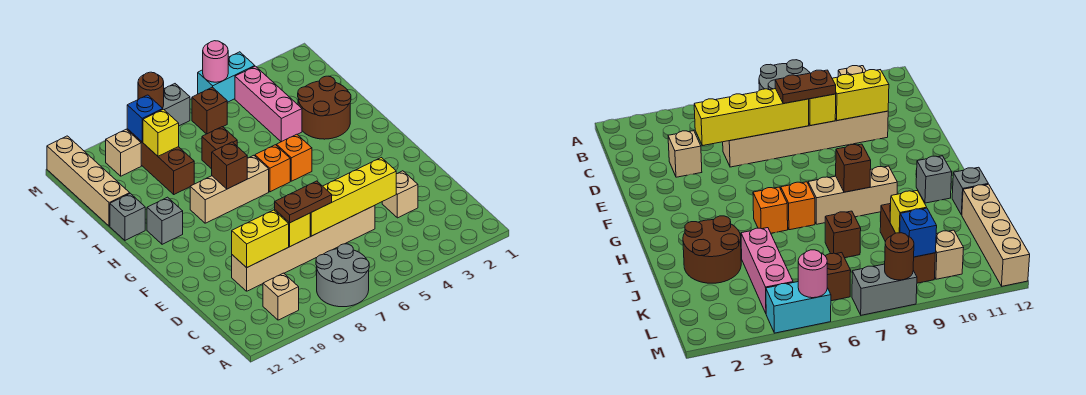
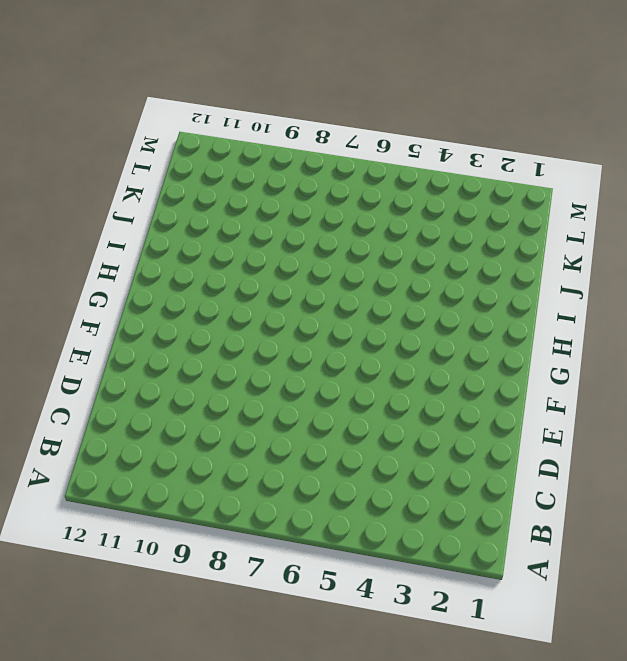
none -> grey 2x2 round brick [316,244,369,307]
none -> tan 1x1 brick [263,273,299,320]
none -> tan 1x1 brick [382,171,418,218]

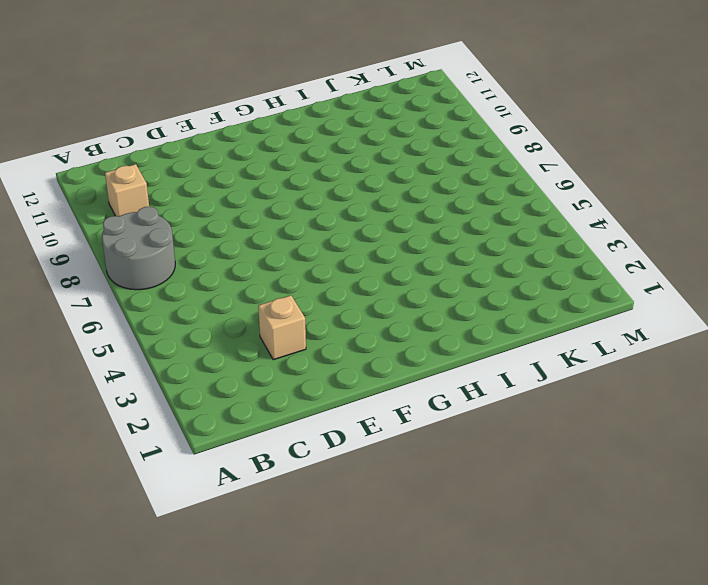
none -> tan 1x6 brick [232,205,375,291]
none -> orange 1x1 brick [276,134,312,181]
none -> orange 1x1 brick [255,145,290,192]

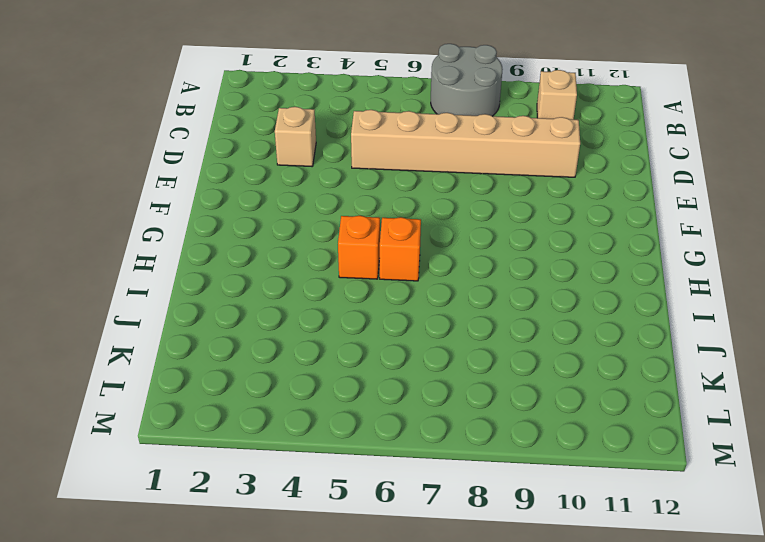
none -> tan 1x3 brick [190,155,269,223]
none -> grey 1x1 brick [147,197,183,244]
none -> brown 2x2 round brick [298,76,351,139]

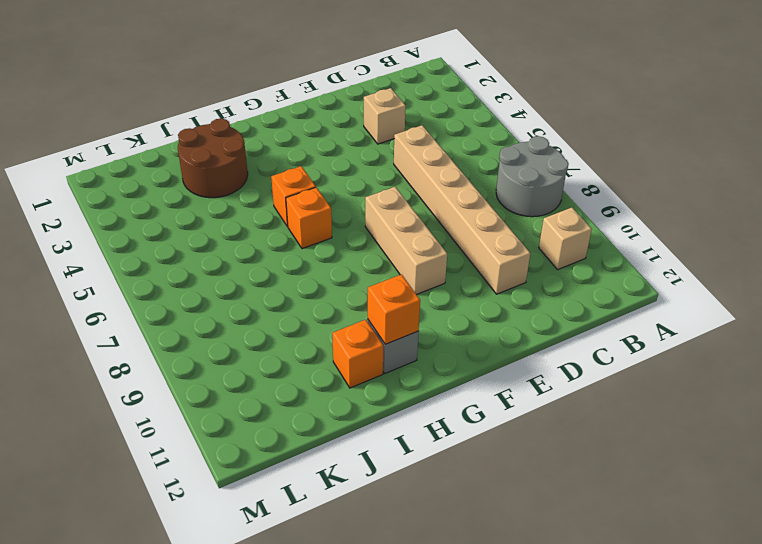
tan 1x3 brick [365,187,447,295] -> tan 1x3 brick moved to [190,155,269,223]
orange 1x1 brick [368,275,420,344] -> none
orange 1x1 brick [332,320,383,388] -> none
none -> grey 1x1 brick [110,193,145,240]
none -> pink 1x3 brick [235,66,302,142]
none -> brown 1x1 brick [202,127,237,169]

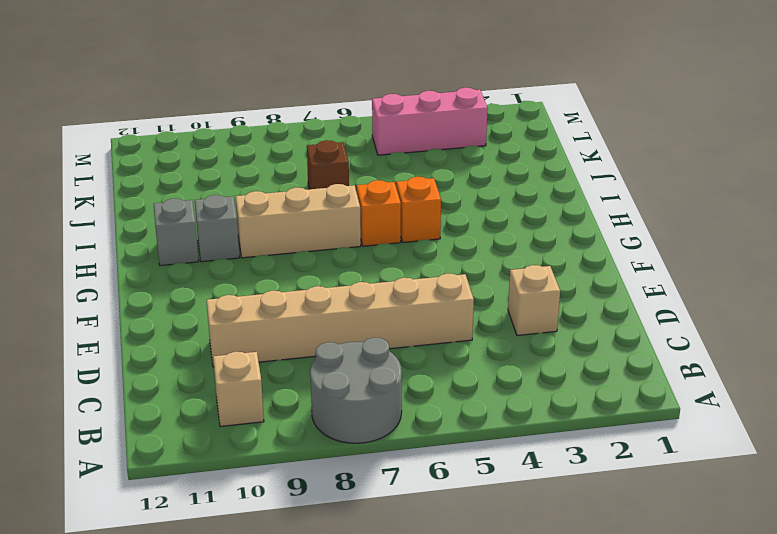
grey 1x1 brick [195,195,240,262] -> grey 1x1 brick moved to [110,193,145,240]
pink 1x3 brick [372,88,488,155] -> pink 1x3 brick turned to [235,66,302,142]
none -> brown 2x2 round brick [298,76,351,139]
none -> brown 1x3 brick [127,129,194,194]
none -> tan 1x4 brick [47,136,130,226]

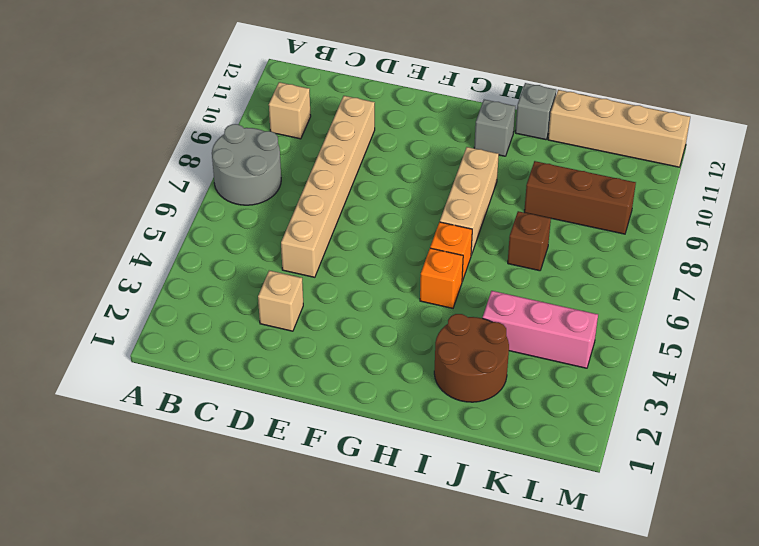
none -> brown 1x1 brick [192,87,227,134]
none -> tan 1x1 brick [106,129,141,176]
none -> cyan 1x2 brick [198,52,255,102]

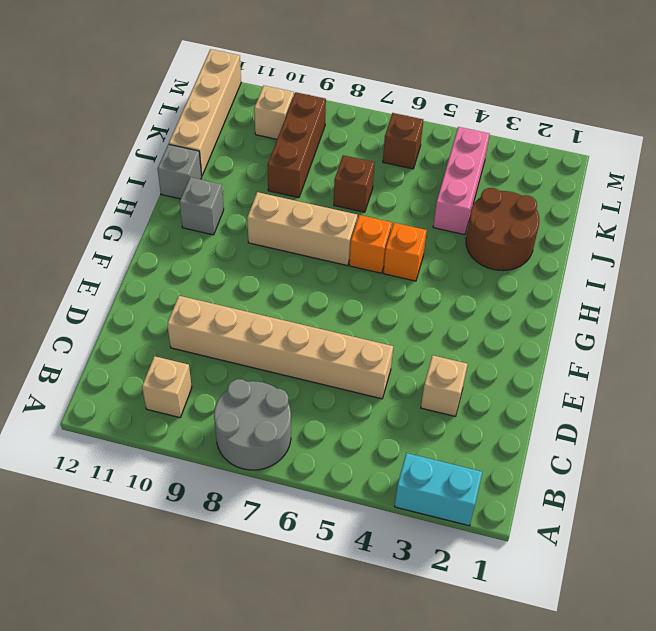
cyan 1x2 brick [395,453,482,526] -> cyan 1x2 brick moved to [198,52,255,102]
none -> grey 1x2 brick [163,84,190,126]
none -> yellow 1x4 brick [310,158,396,236]
none -> yellow 1x1 brick [275,210,310,246]

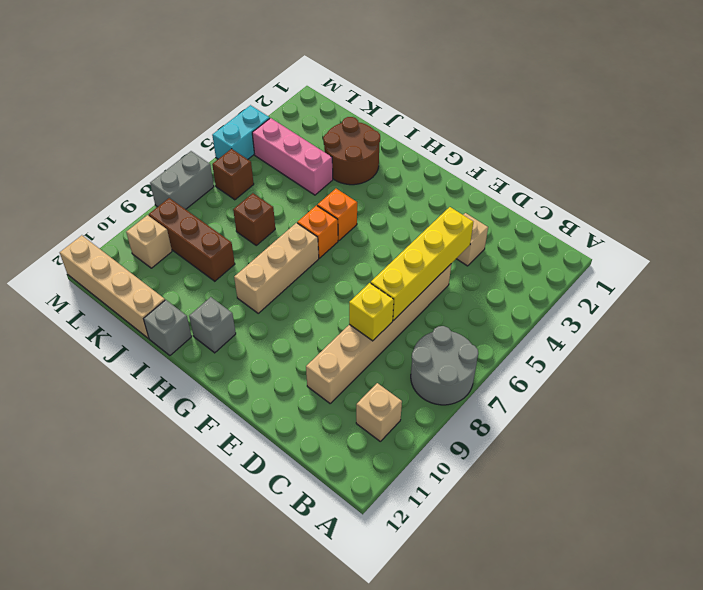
none -> yellow 1x2 brick [232,210,289,268]
none -> brown 1x1 brick [212,142,247,189]
none -> yellow 1x1 brick [143,109,179,156]

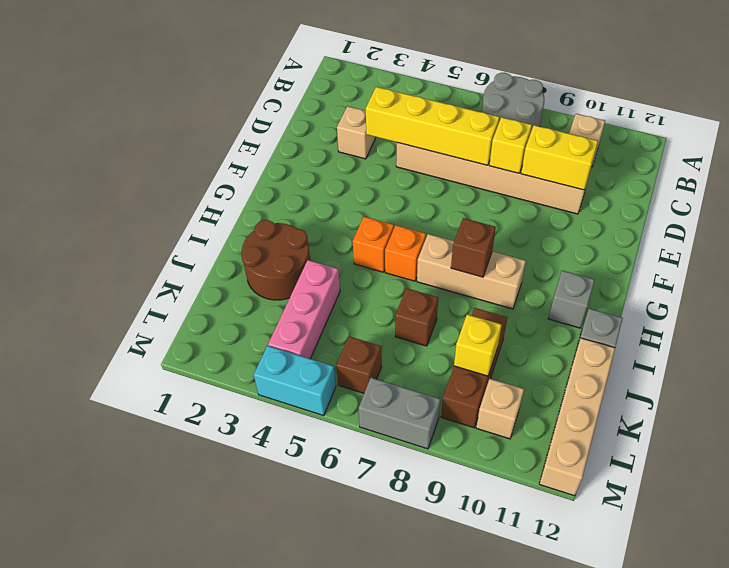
none -> blue 1x1 brick [127,95,163,142]
none -> pink 1x1 round brick [203,41,228,82]
none -> brown 1x1 round brick [138,72,164,108]

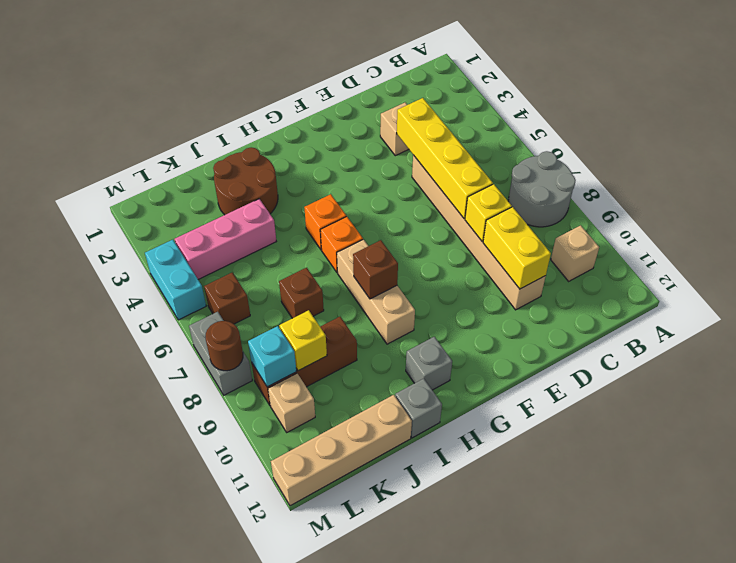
cyan 1x1 brick [248,326,297,387] -> blue 1x1 brick [127,95,163,142]
none -> pink 1x1 round brick [203,41,228,82]
none -> brown 1x2 plate [275,181,332,223]

